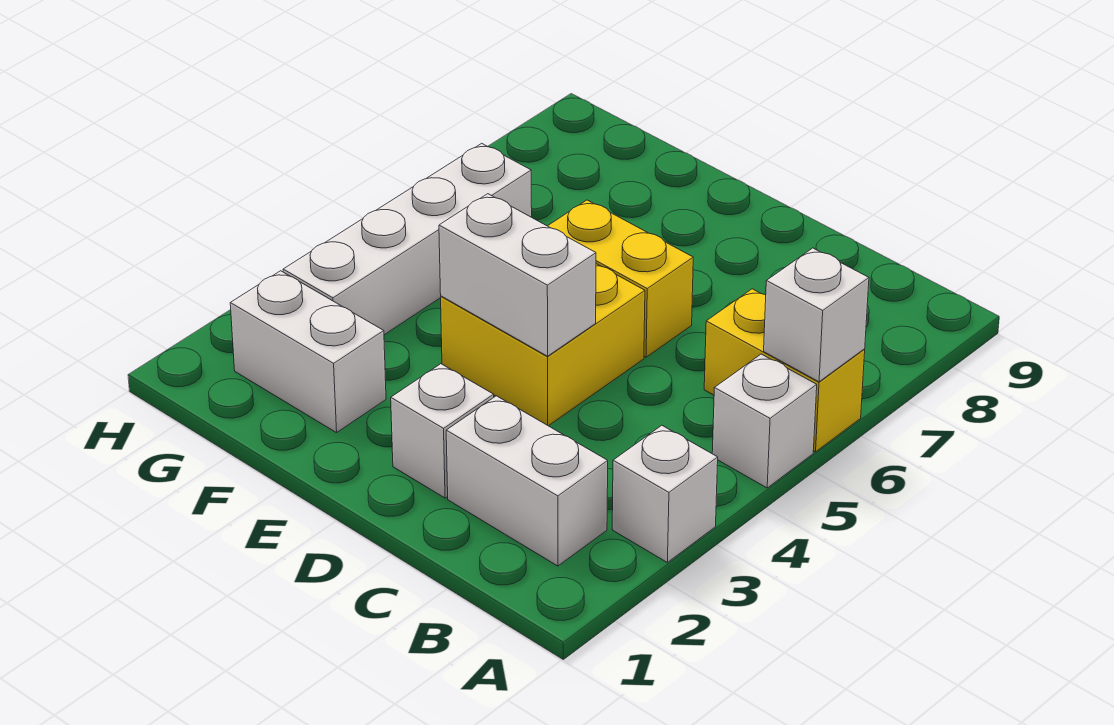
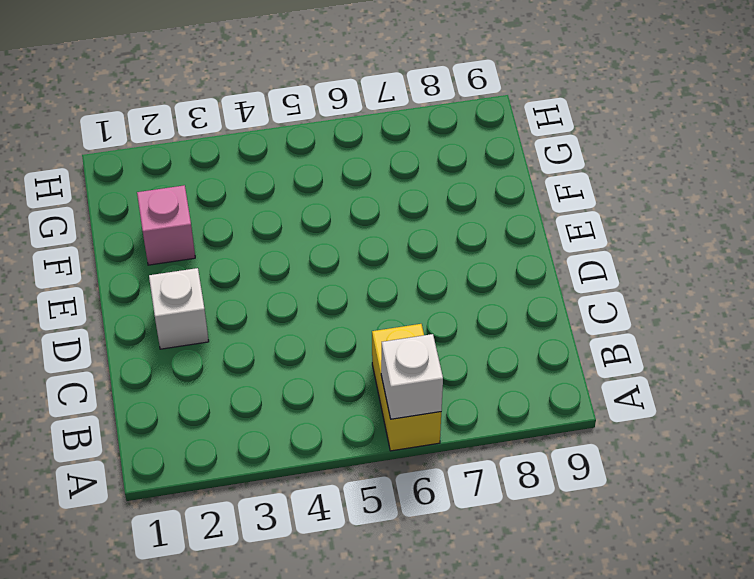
pink 1x1 brick [137,185,195,265] -> white 1x2 brick [230,271,386,433]
none -> white 1x1 brick [612,425,718,562]
none -> white 1x1 brick [712,354,817,488]

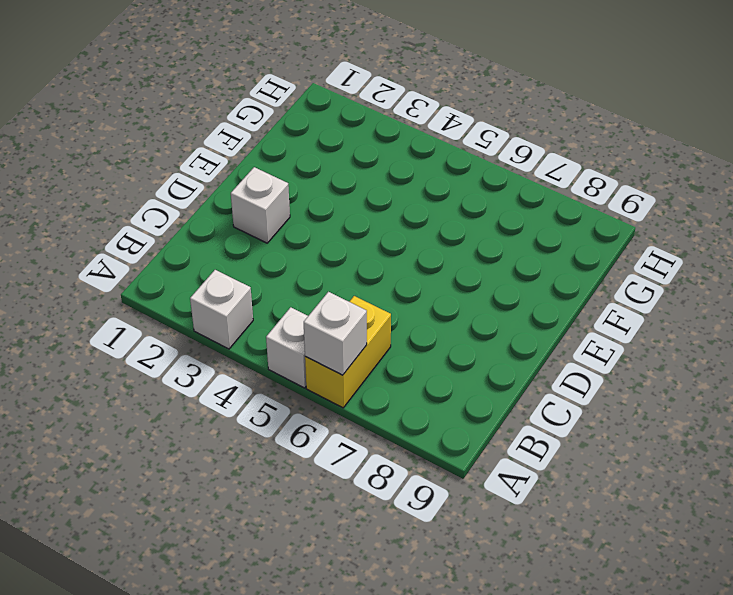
none -> white 1x2 brick [446,396,608,566]
none -> yellow 2x2 brick [441,264,645,426]

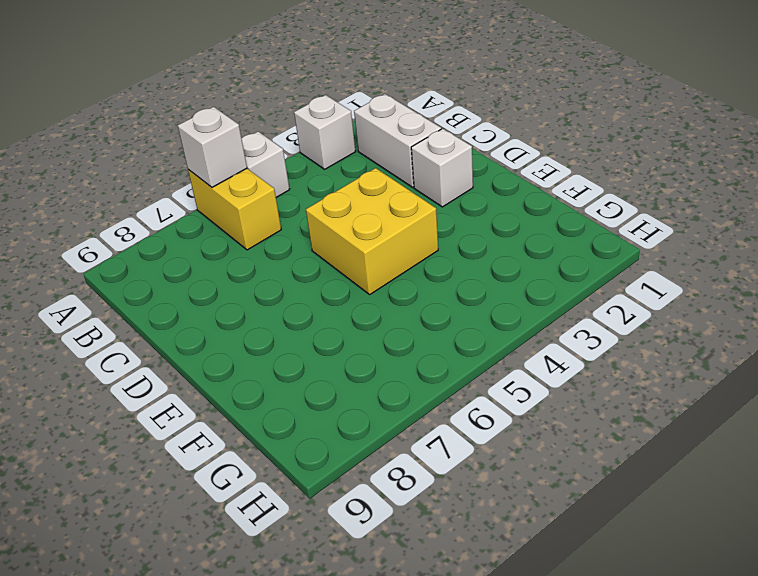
none -> yellow 1x2 brick [548,200,693,357]
none -> white 1x2 brick [230,271,386,433]

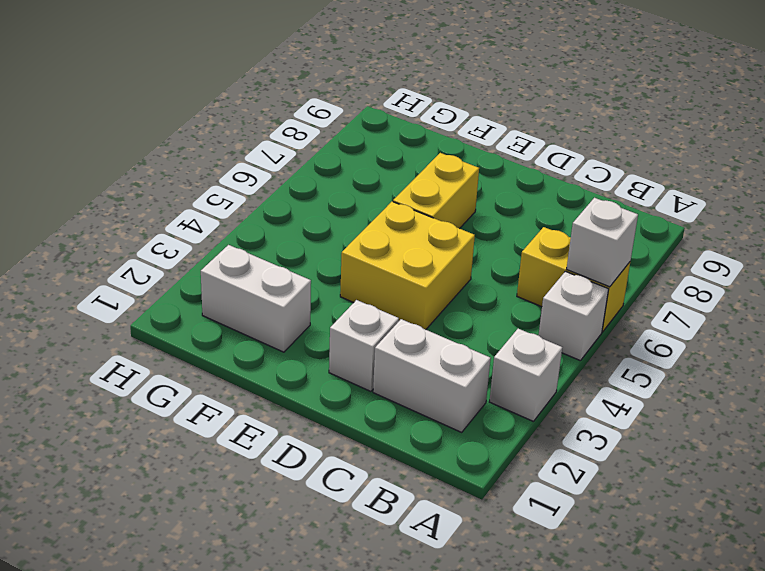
yellow 1x2 brick [393,153,479,229] -> yellow 1x2 brick turned to [548,200,693,357]
none -> white 1x4 brick [283,143,532,335]
none -> white 1x2 brick [439,194,596,356]

